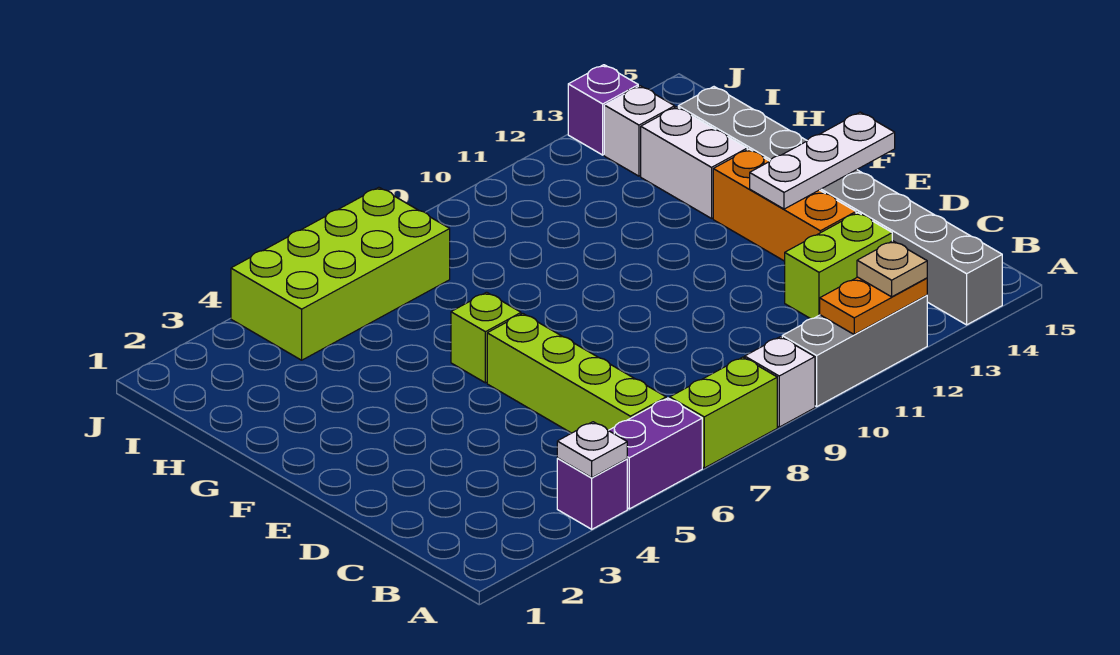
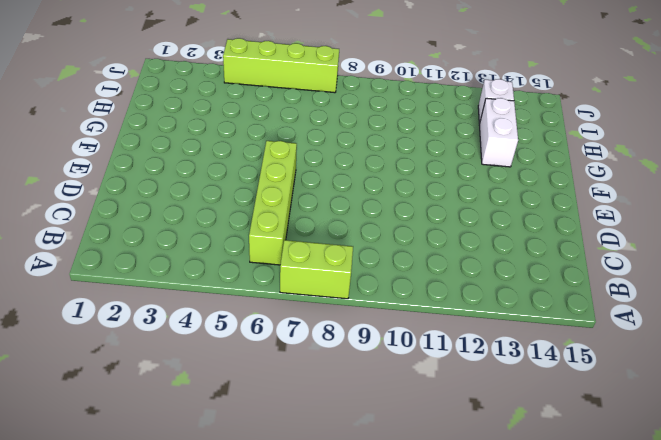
lime 1x4 brick [223,38,339,93] -> lime 2x4 brick [231,187,450,360]
none -> purple 1x1 brick [557,458,627,529]
none -> purple 1x2 brick [608,398,702,509]
none -> white 1x1 brick [745,337,815,427]

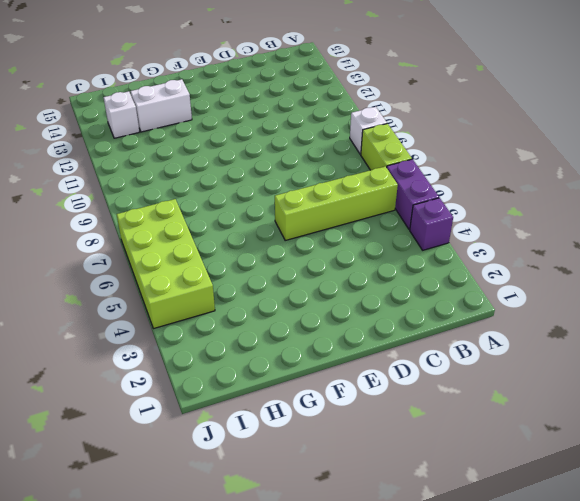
none -> grey 1x3 brick [782,295,927,407]
none -> grey 1x8 brick [678,87,1002,325]
none -> lime 1x2 brick [785,213,892,319]

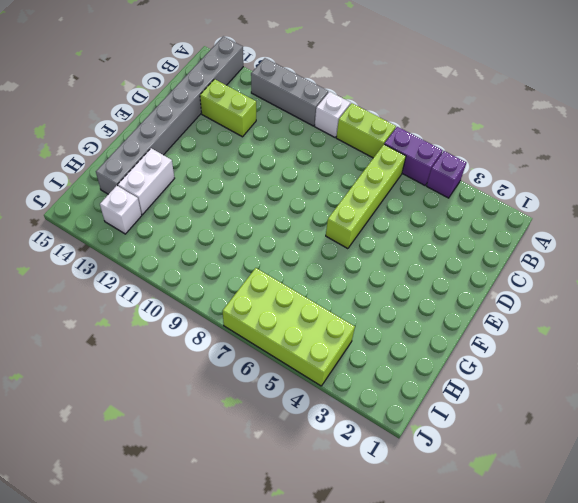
none -> orange 1x3 brick [713,149,856,261]
none -> lime 1x1 brick [451,292,521,383]
none -> purple 1x1 brick [568,65,638,155]

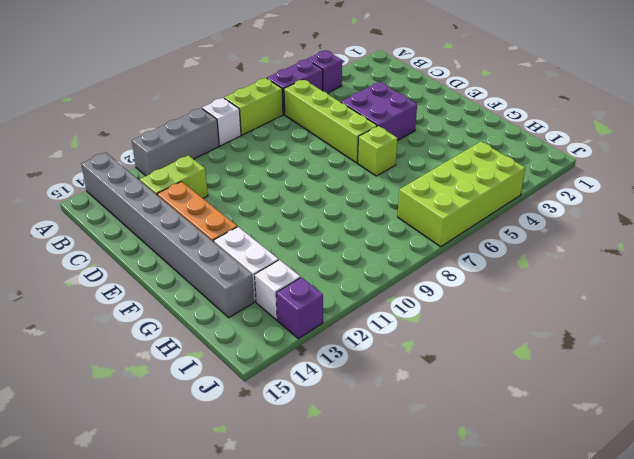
purple 2x2 brick [341,82,417,141] -> none
none -> white 1x1 plate [557,422,627,478]
none -> orange 1x2 plate [820,277,927,334]
none -> white 1x3 plate [750,112,895,209]

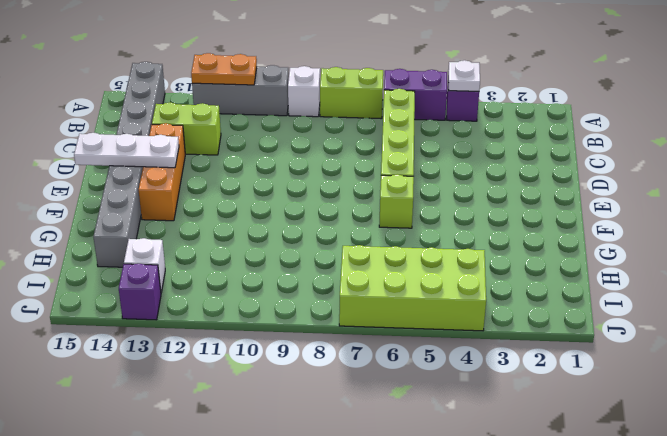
none -> white 1x2 brick [641,107,747,218]
none -> tan 1x1 plate [857,241,927,297]

